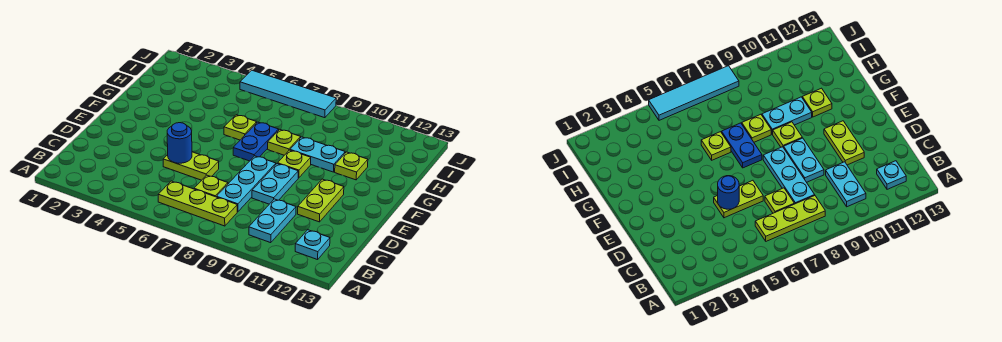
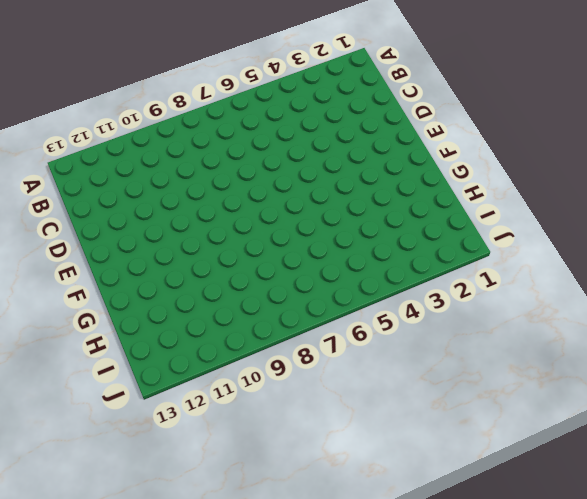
none -> lime 1x3 plate [158,181,237,226]
none -> cyan 1x2 plate [249,199,296,243]
none -> cyan 1x1 plate [295,230,330,260]

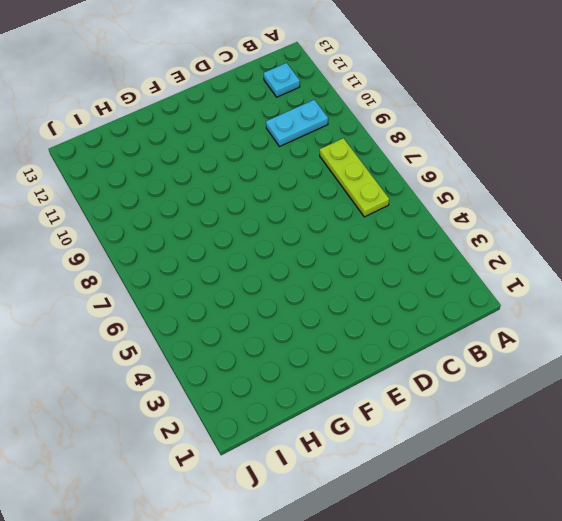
none -> lime 1x1 plate [194,175,228,197]
none -> cyan 1x3 plate [216,156,276,212]
none -> lime 1x2 plate [163,152,219,180]

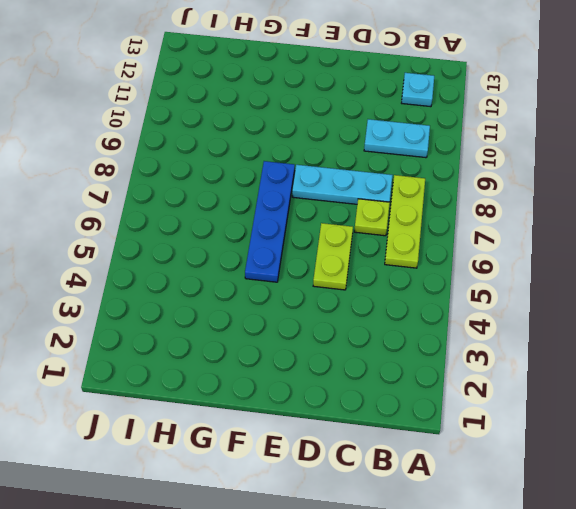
blue 1x4 plate [245,161,295,282] -> blue 1x2 plate [233,122,279,161]
none -> cyan 1x2 plate [252,164,298,204]
none -> lime 1x2 plate [298,179,344,222]
none -> lime 1x1 plate [278,150,311,178]

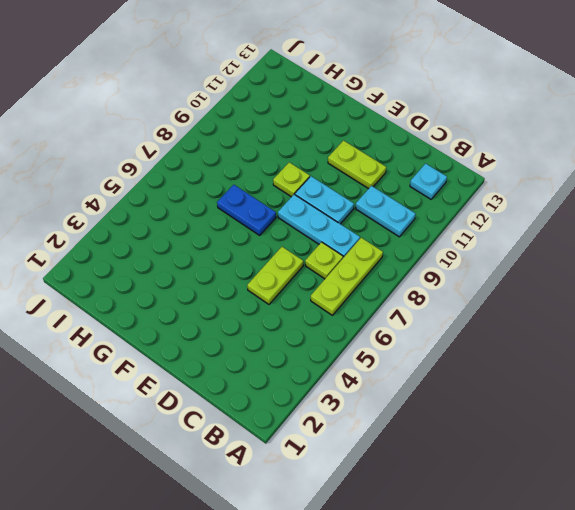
none -> lime 1x1 plate [224,115,257,140]
none -> lime 1x1 plate [268,129,301,155]
none -> cyan 1x2 plate [290,137,345,172]

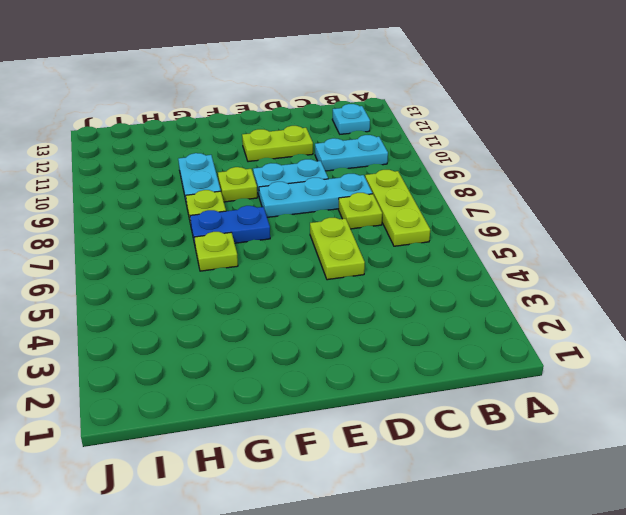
none -> lime 1x1 plate [335,152,368,180]
none -> cyan 1x4 tile [240,70,336,118]
none -> blue 1x1 round brick [167,123,192,163]

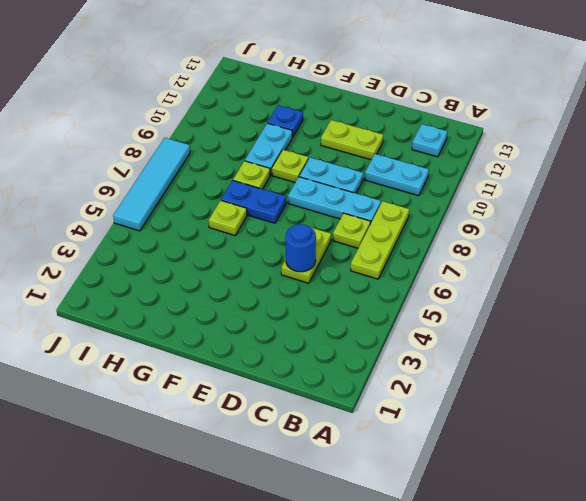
blue 1x1 plate [268,105,303,137] -> lime 1x1 plate [335,152,368,180]

